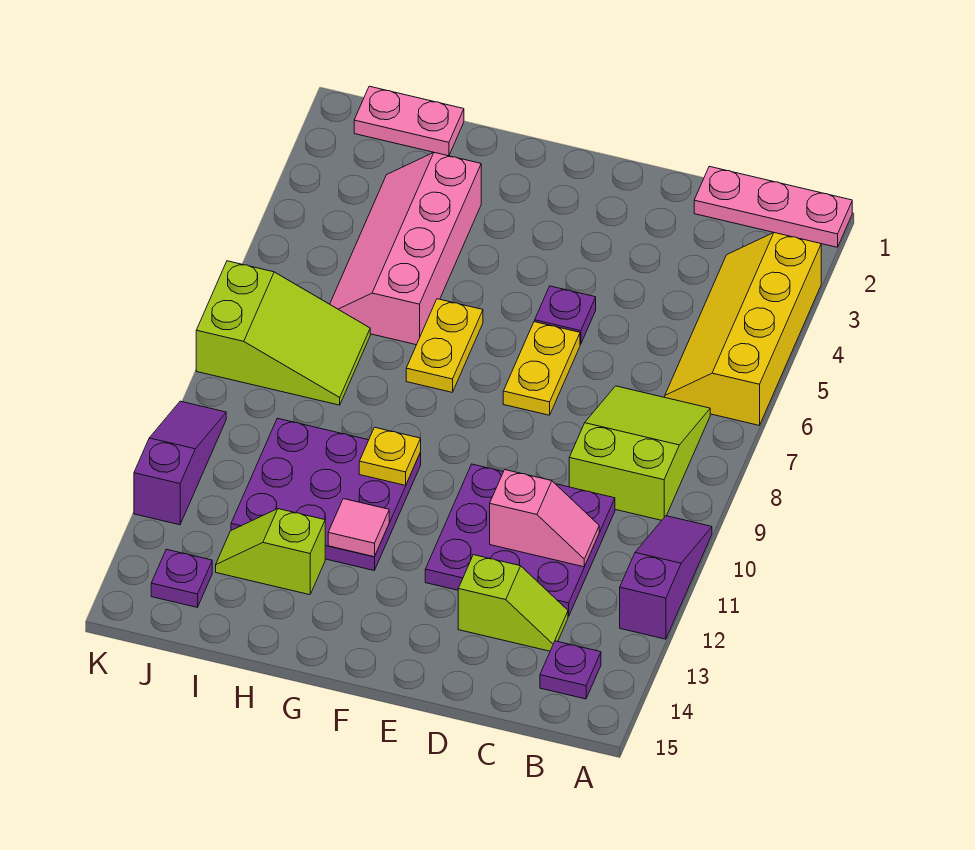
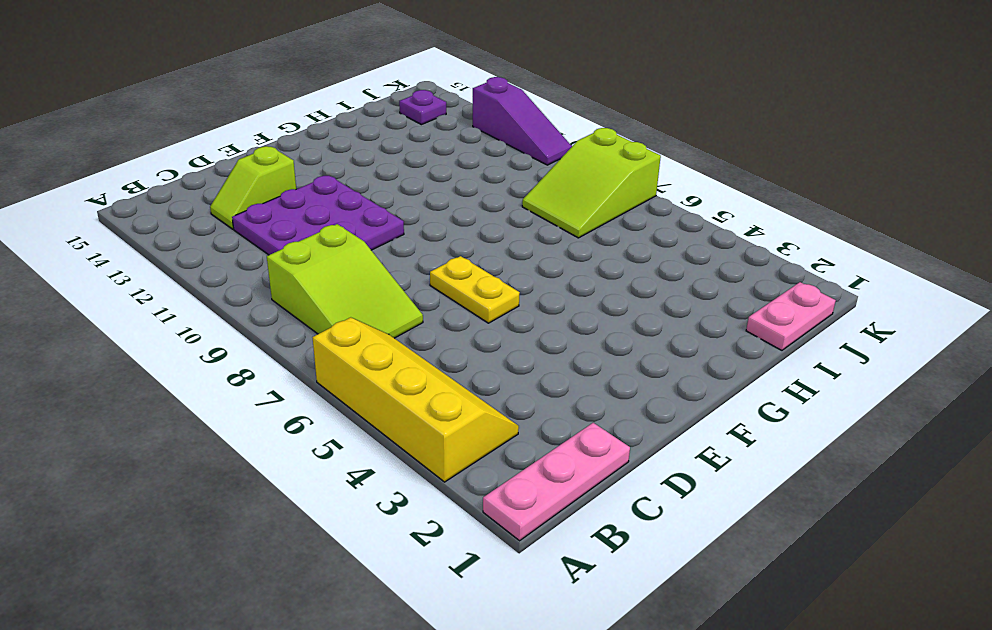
none -> purple 1x3 slope [620,516,712,639]
none -> purple 1x1 plate [540,641,601,699]
none -> purple 1x1 plate [535,286,596,344]

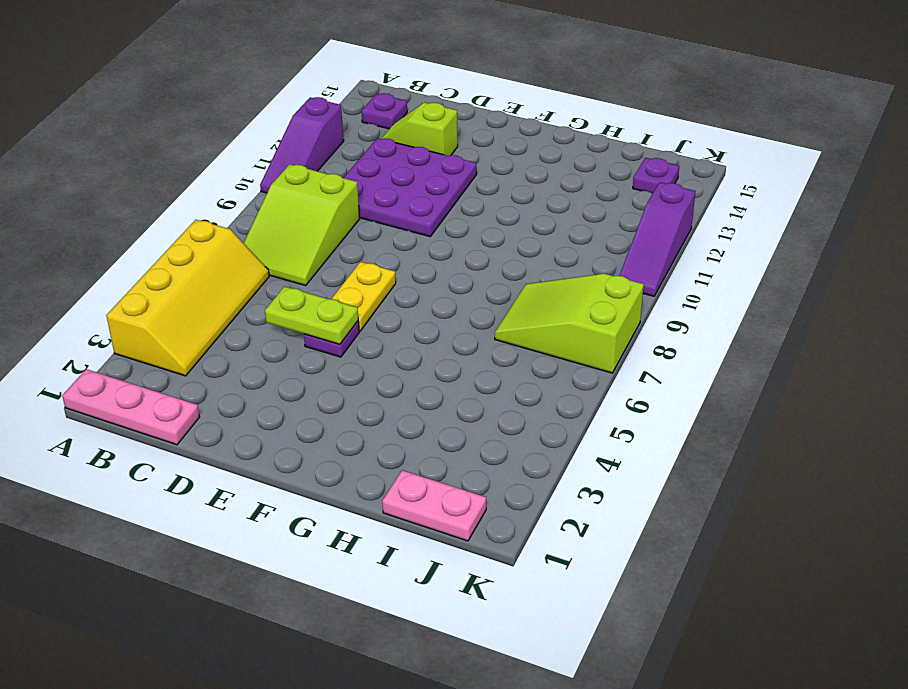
lime 1x2 plate [265,287,358,344] -> none
none -> yellow 1x2 plate [406,299,483,392]
none -> purple 3x3 plate [231,418,421,570]
none -> pink 2x4 slope [330,153,481,345]

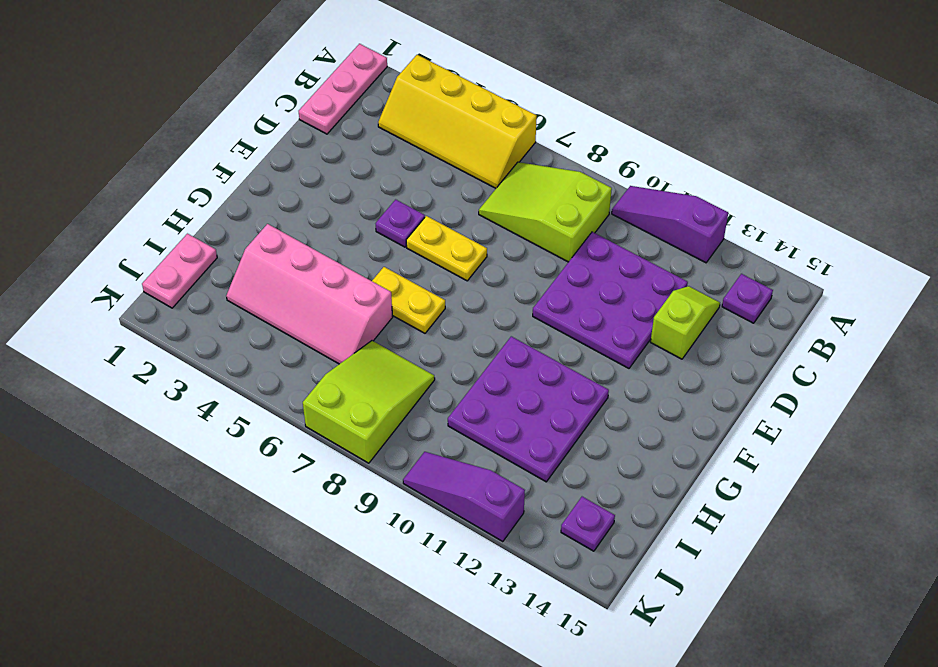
none -> lime 1x2 slope [216,509,325,595]
none -> pink 1x2 slope [490,470,599,567]
none -> yellow 1x1 plate [359,427,421,485]

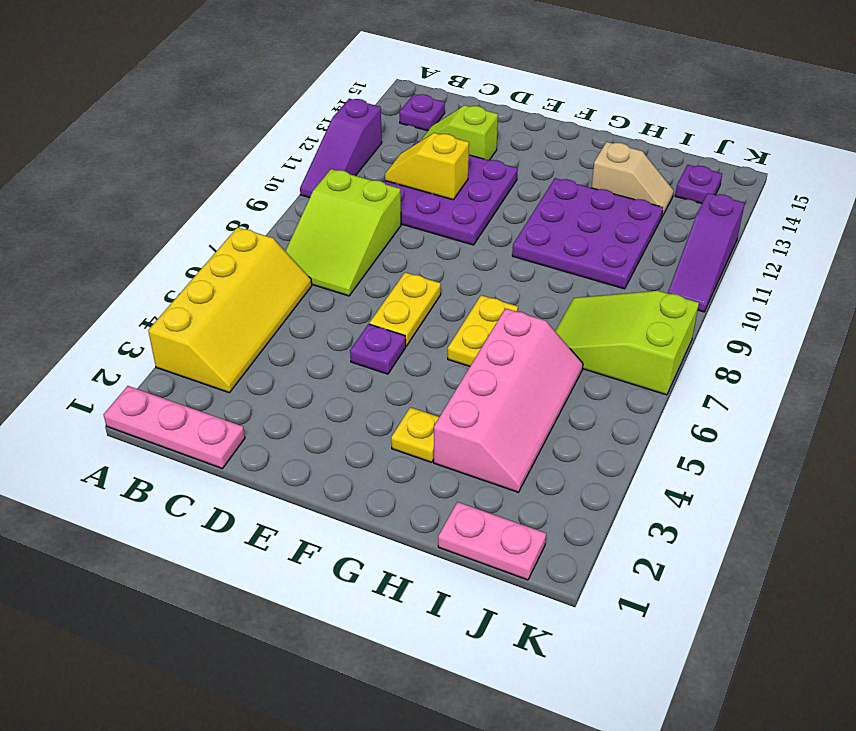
yellow 1x2 slope [385,133,469,200] -> pink 1x2 slope [490,470,599,567]
yellow 1x1 plate [391,407,439,462] -> yellow 1x1 plate moved to [359,427,421,485]
tan 1x2 slope [591,142,674,217] -> lime 1x2 slope [216,509,325,595]
none -> pink 1x1 tile [328,499,389,557]

